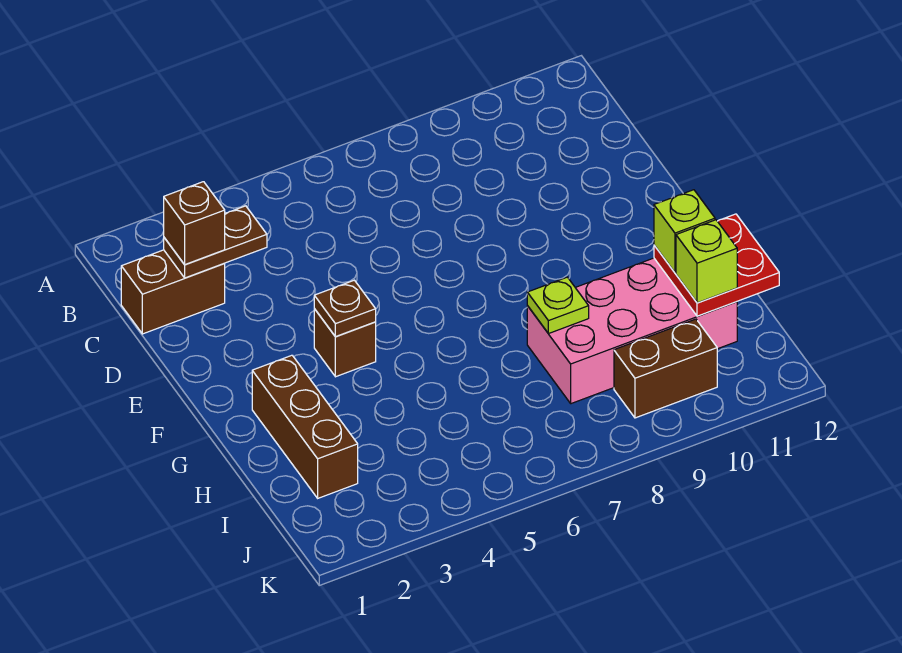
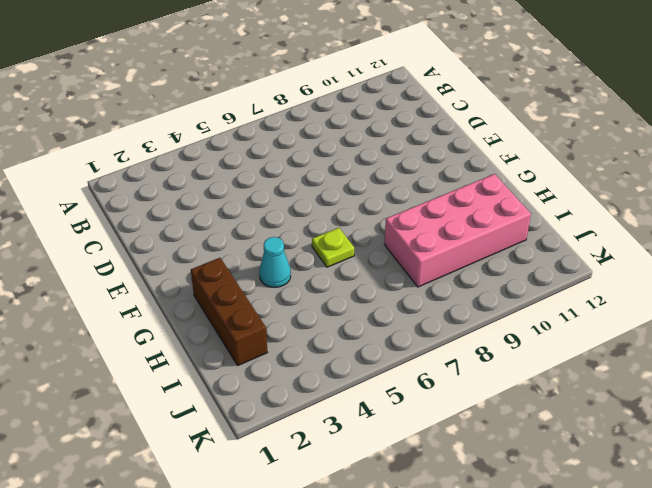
cyan 1x1 cone [259,237,291,287] -> none
lime 1x1 plate [312,228,354,267] -> lime 1x1 plate moved to [527,277,589,334]
none -> brown 1x2 brick [121,250,225,334]
none -> brown 1x1 brick [314,309,376,377]
none -> brown 1x2 brick [614,319,717,418]

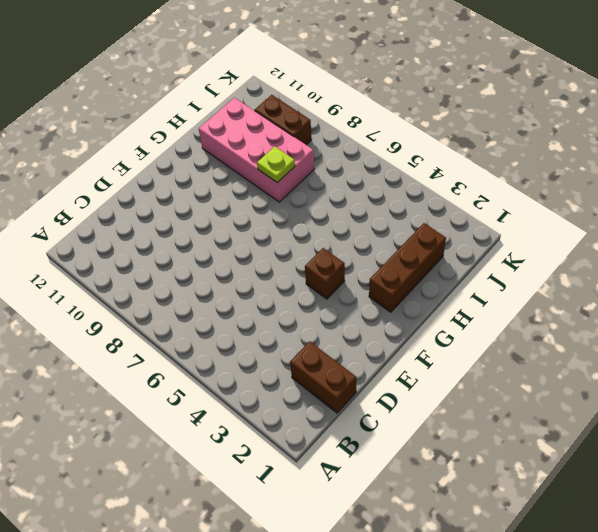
none -> brown 1x2 plate [164,206,267,278]
none -> brown 1x1 plate [314,280,376,337]
none -> red 2x2 plate [654,214,779,316]

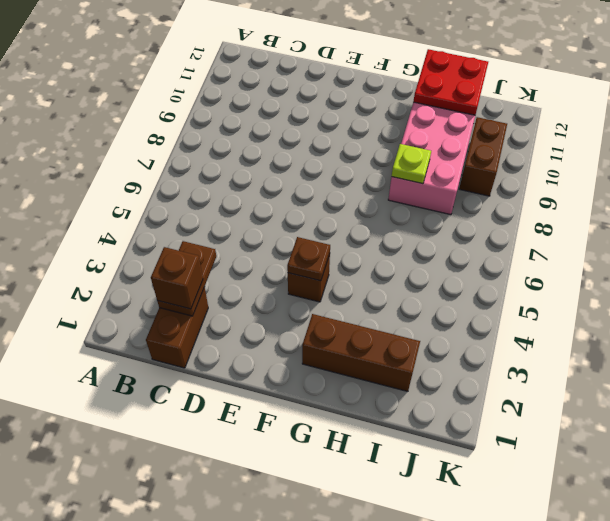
none -> lime 1x1 brick [654,190,715,273]
none -> lime 1x1 brick [676,220,737,303]

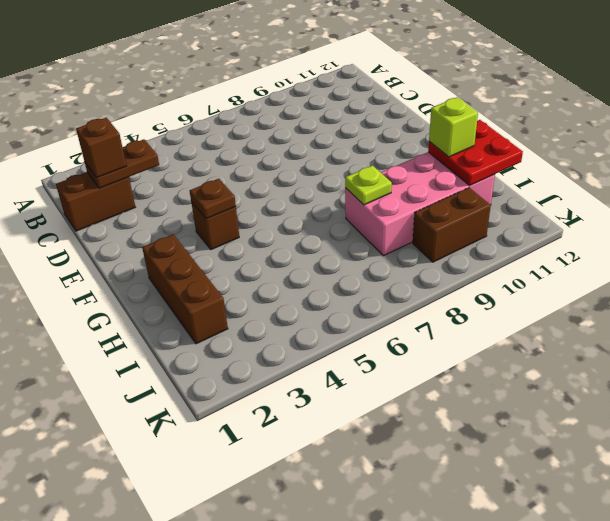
none -> lime 1x1 brick [676,220,737,303]

